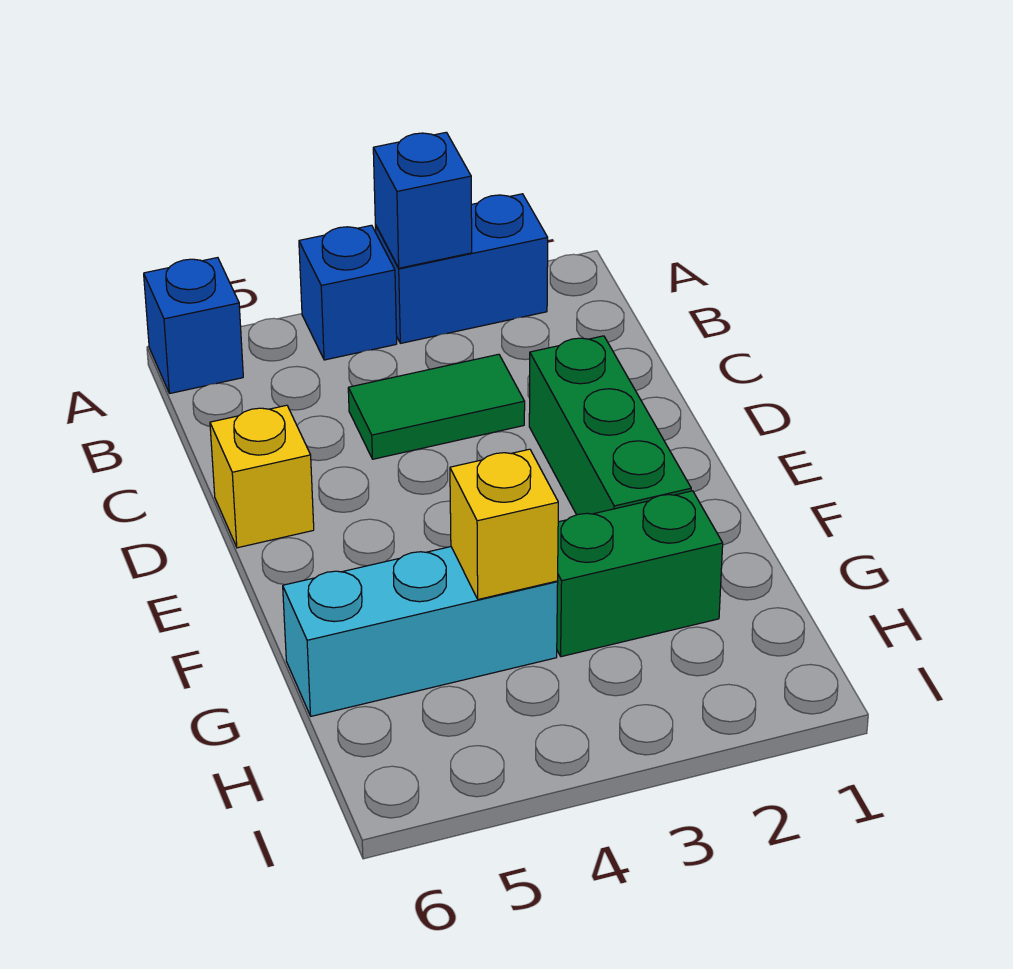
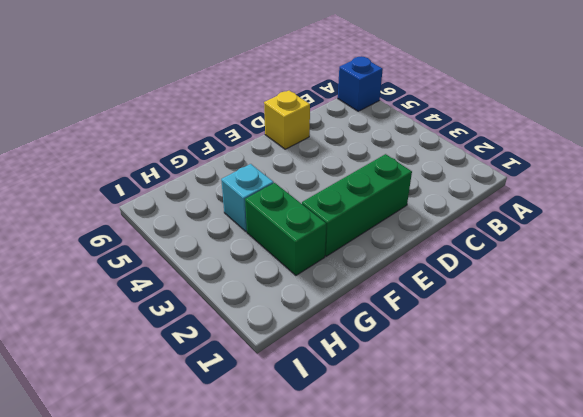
cyan 1x1 brick [221,164,274,232] -> cyan 1x3 brick [283,547,558,716]
none -> blue 1x2 brick [375,194,548,343]
none -> blue 1x1 brick [299,225,397,360]

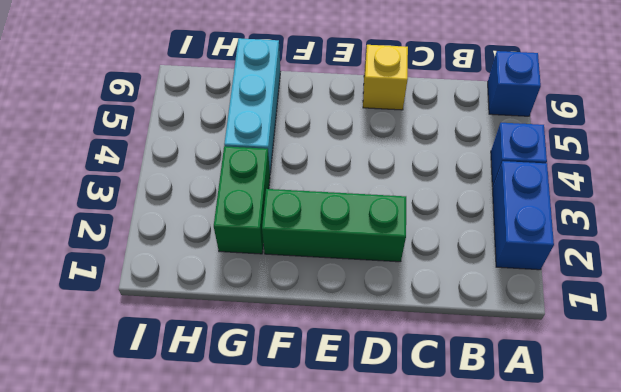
none -> green 1x2 tile [348,354,525,459]
none -> blue 1x1 brick [373,132,472,268]

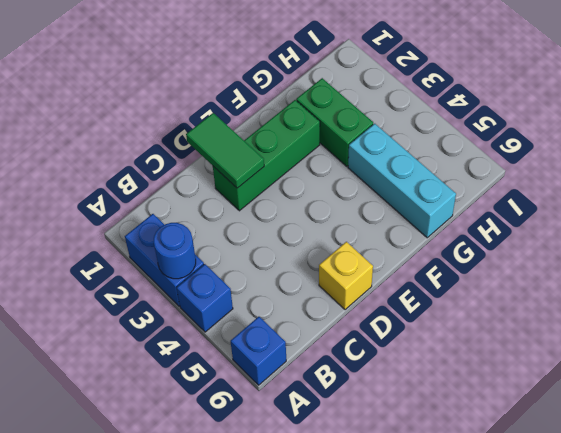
blue 1x1 round brick [154,223,196,279] -> blue 1x1 brick [373,132,472,268]
green 1x2 tile [186,113,264,188] -> green 1x2 tile moved to [348,354,525,459]
none -> yellow 1x1 brick [450,449,558,599]

